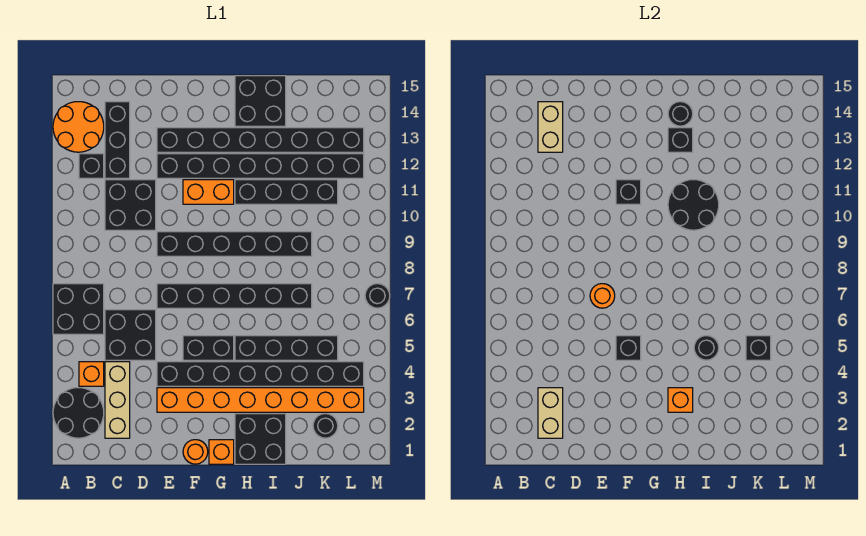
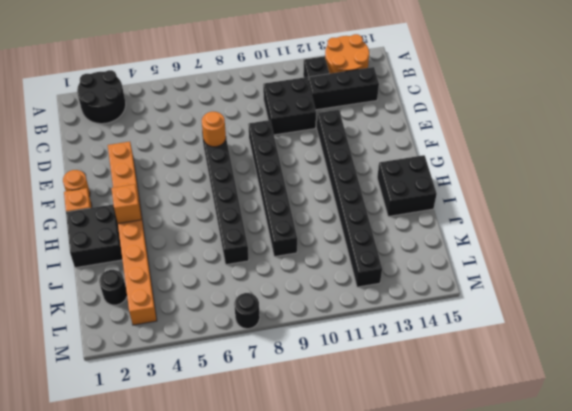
none -> black 2x2 brick [53,284,104,334]
none -> orange 1x1 brick [79,362,104,386]
none -> tan 1x3 brick [105,362,130,438]
none -> black 2x2 brick [105,310,156,360]

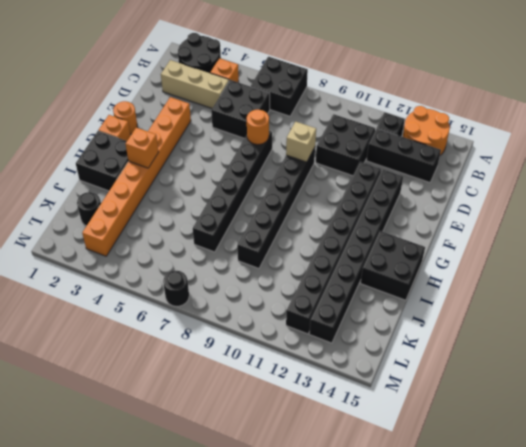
tan 1x1 brick [286,122,316,162] -> none
none -> black 1x8 brick [157,362,364,386]
none -> black 1x2 brick [183,336,234,360]
none -> orange 1x2 brick [183,180,234,204]
none -> black 1x4 brick [235,336,338,360]

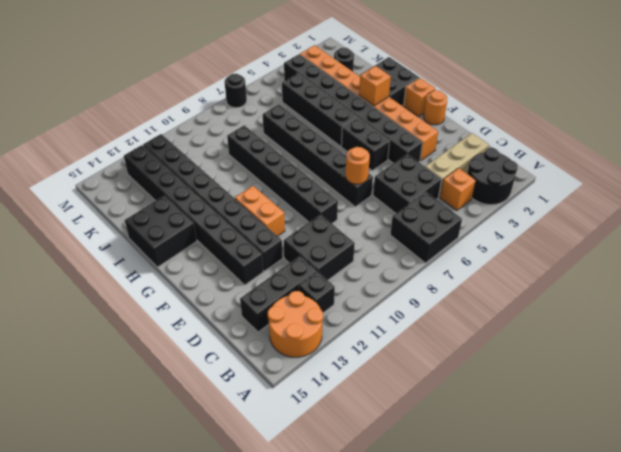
none -> black 1x4 brick [235,180,338,204]
none -> tan 1x2 brick [538,388,563,438]
none -> tan 1x2 brick [538,102,563,152]
none -> black 1x1 brick [616,336,641,360]

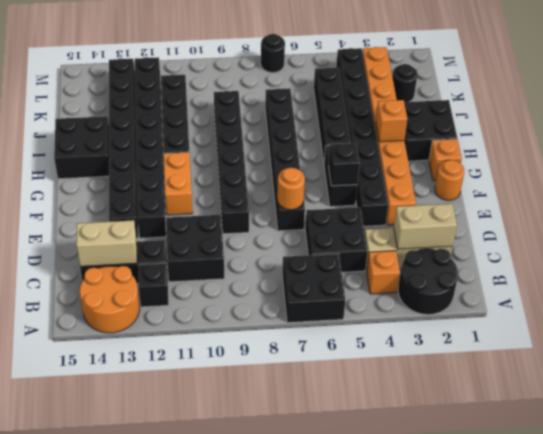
none -> black 1x1 brick [616,180,641,204]
none -> black 2x2 round brick [668,180,719,230]
none -> black 1x1 brick [668,128,693,152]
none -> black 1x1 round brick [668,102,693,126]

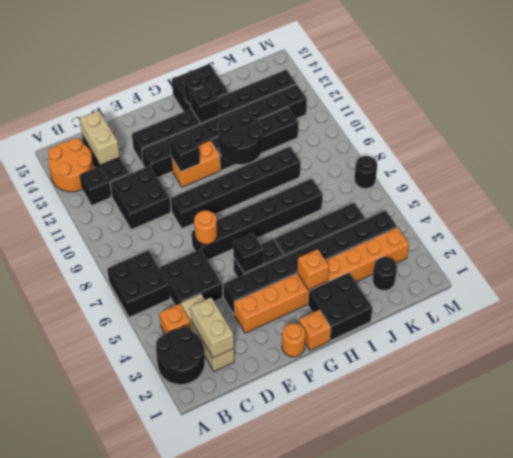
none -> black 1x1 round brick [694,336,719,360]
none -> black 1x1 brick [746,336,771,360]

